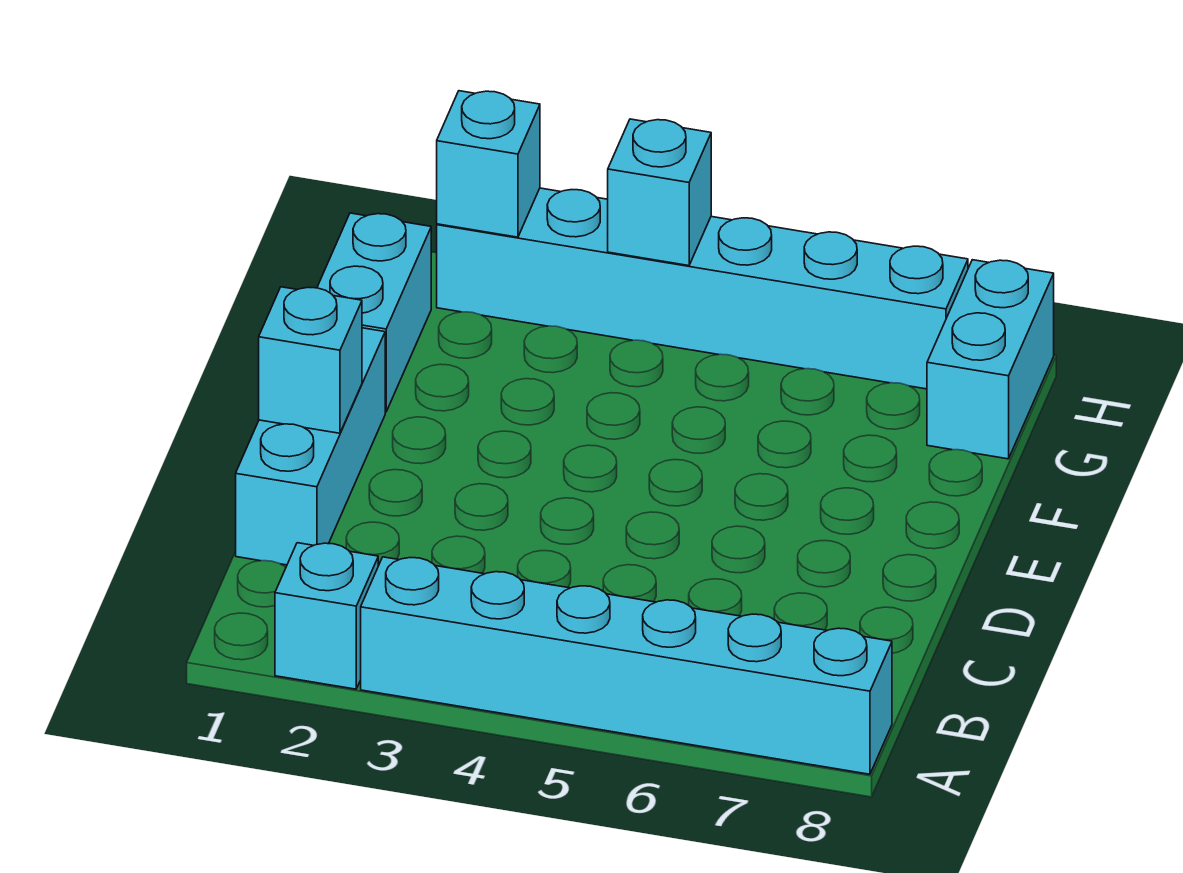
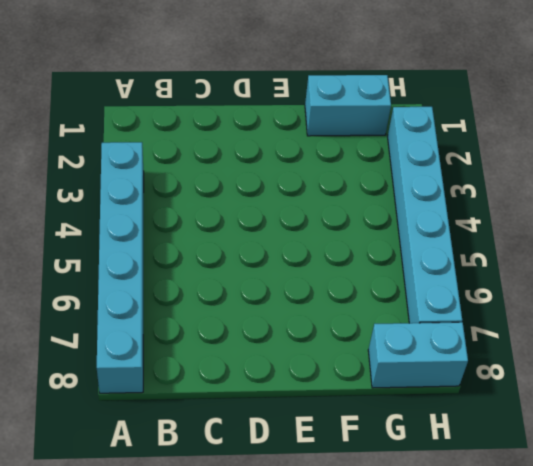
none -> cyan 1x1 brick [275,543,378,689]
none -> cyan 1x3 brick [236,328,385,565]

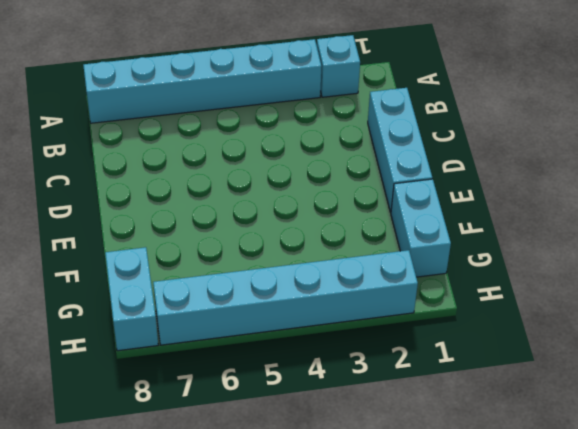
none -> cyan 1x1 brick [259,287,362,433]
none -> cyan 1x1 brick [437,91,540,237]

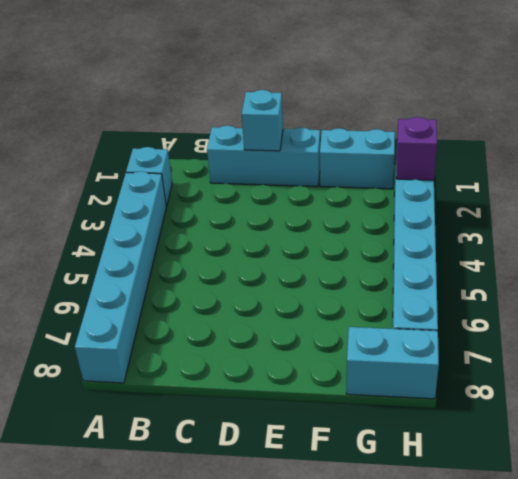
purple 1x1 brick [396,117,437,180] -> cyan 1x1 brick [437,91,540,237]
none -> cyan 1x1 brick [608,119,711,266]

